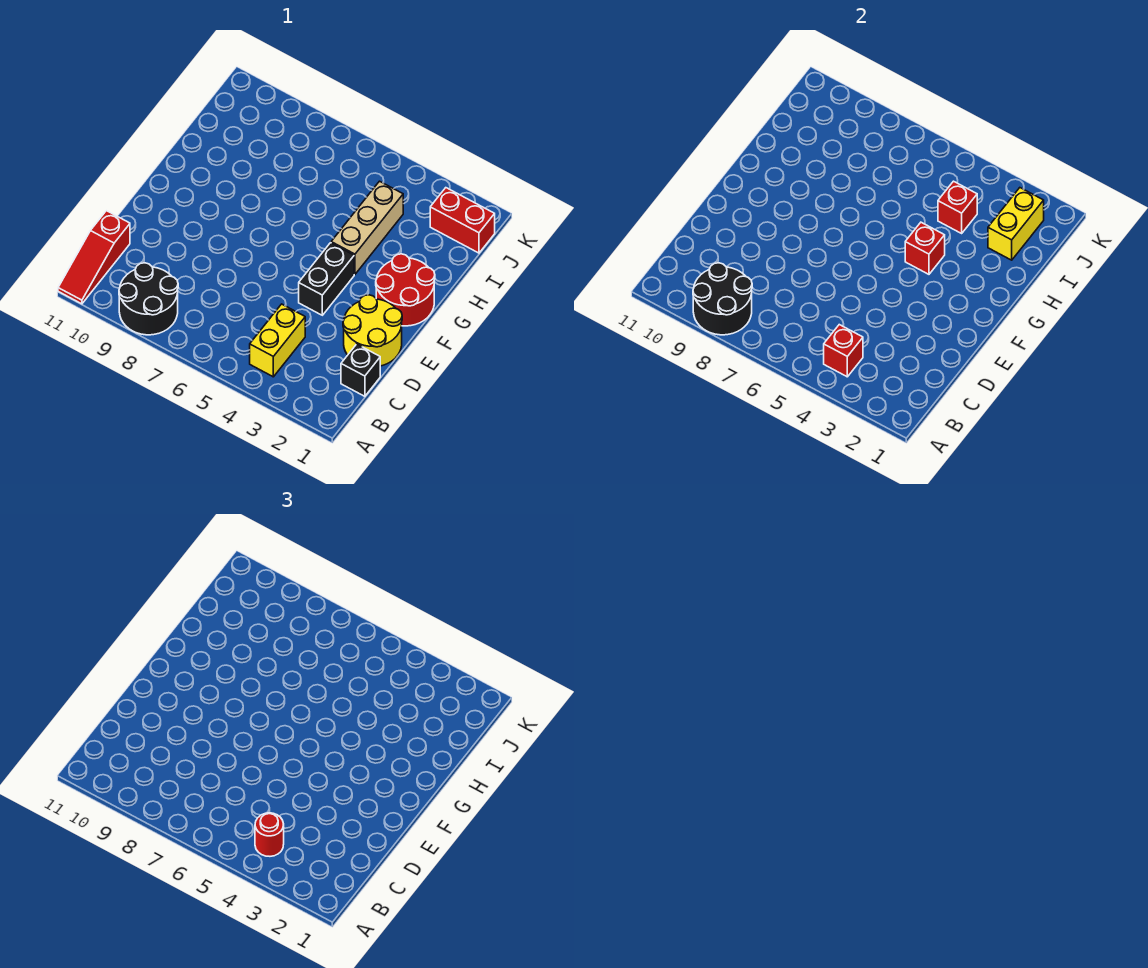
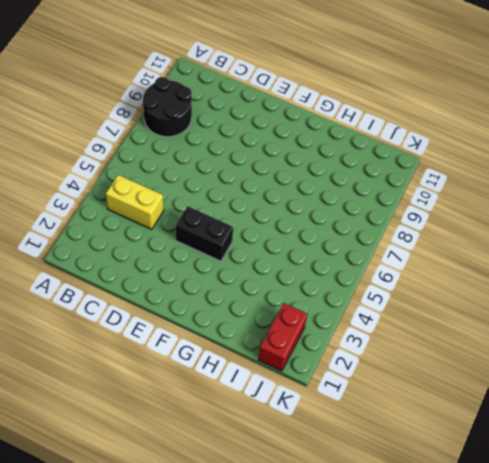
none -> red 1x3 slope [58,211,130,304]
none -> black 1x1 brick [341,344,380,396]
none -> yellow 2x2 round brick [343,295,402,366]

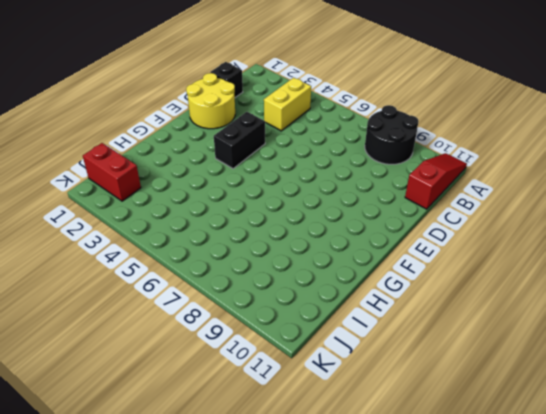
none -> red 2x2 round brick [376,254,435,326]
none -> tan 1x3 brick [331,181,403,274]
none -> black 2x2 round brick [693,263,752,335]

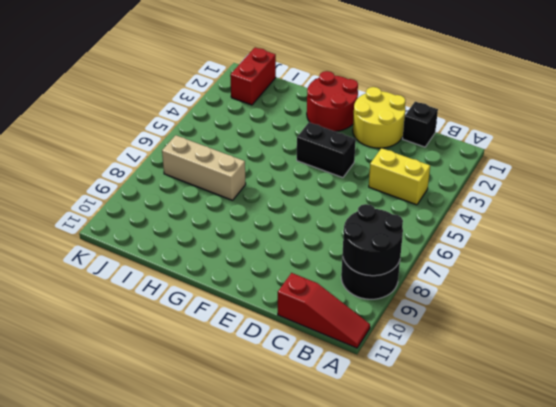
tan 1x3 brick [162,135,246,200] -> tan 1x3 brick moved to [331,181,403,274]
none -> red 1x1 brick [824,325,863,377]
none -> red 1x1 brick [905,222,945,274]
none -> yellow 1x2 brick [988,188,1044,260]

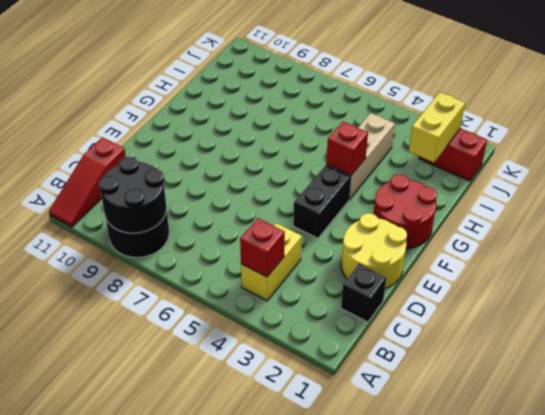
none -> red 1x1 brick [938,181,977,233]
none -> red 1x1 round brick [255,813,284,856]

